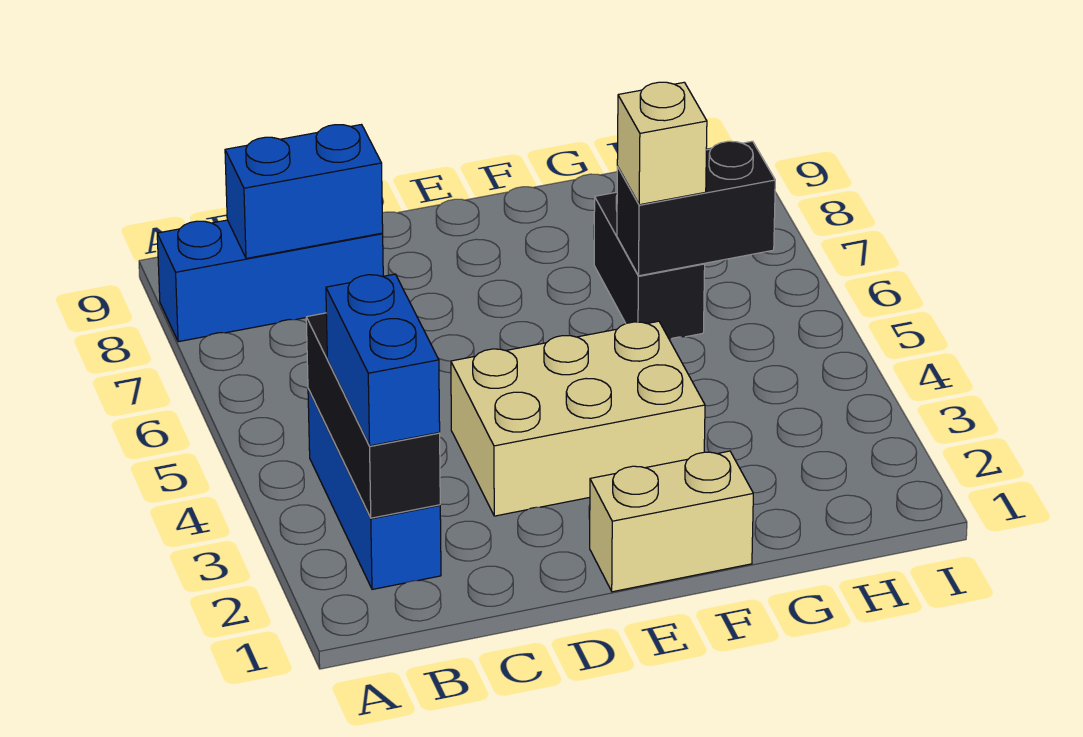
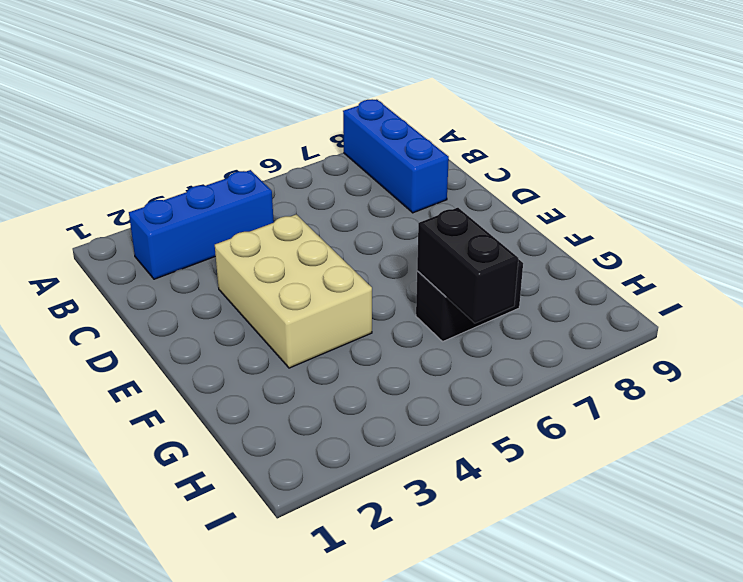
none -> tan 1x2 brick [590,451,753,592]
none -> black 1x3 brick [306,313,440,518]

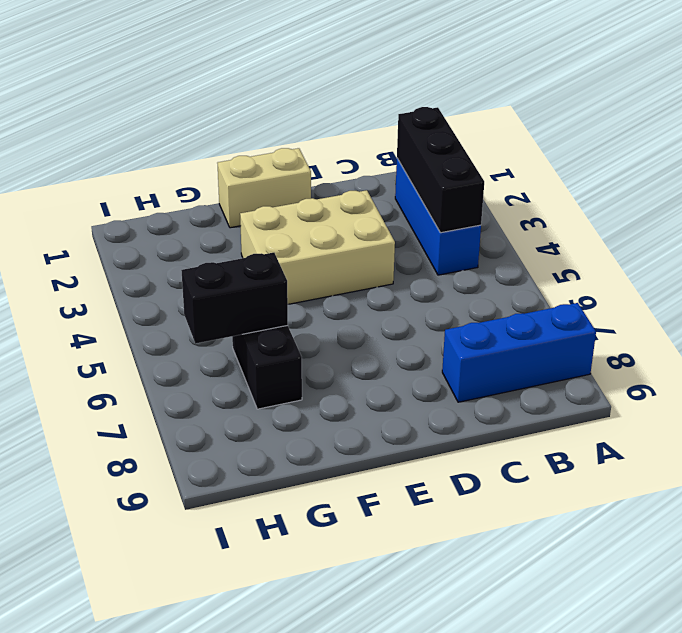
none -> blue 1x2 brick [225,125,383,258]
none -> blue 1x2 brick [326,274,440,446]

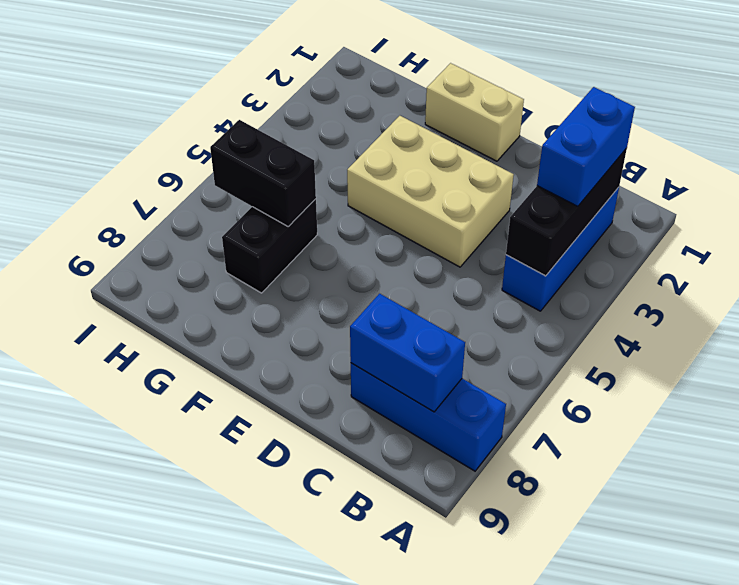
none -> tan 1x1 brick [617,82,707,205]

